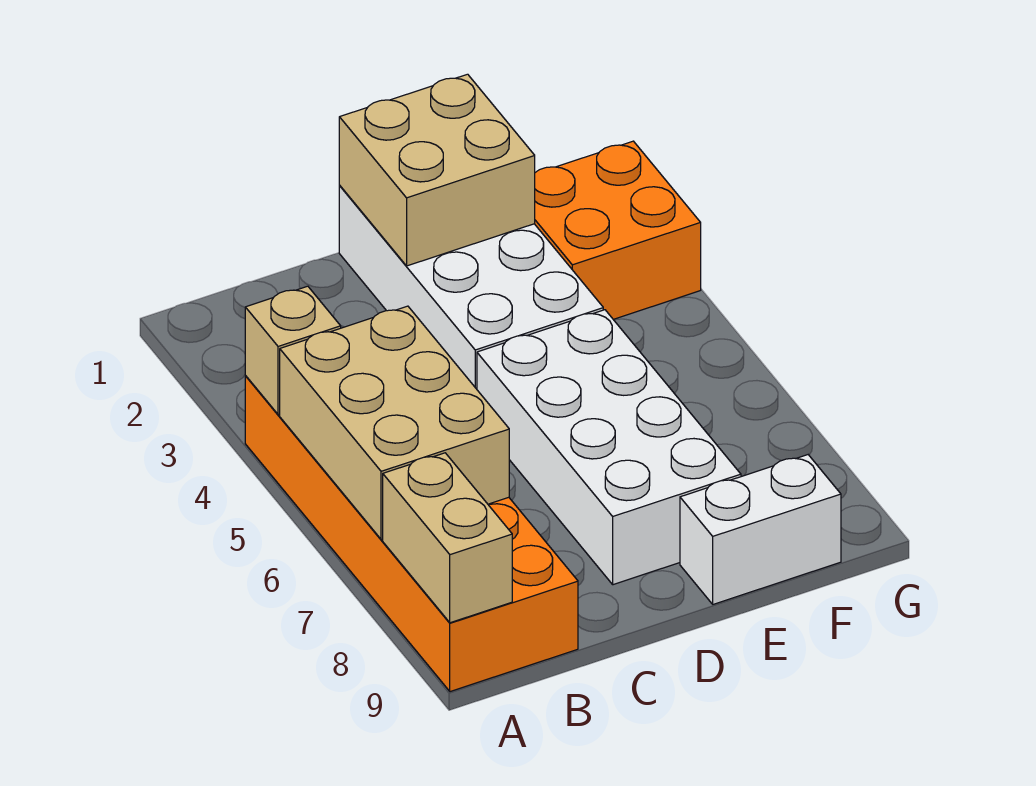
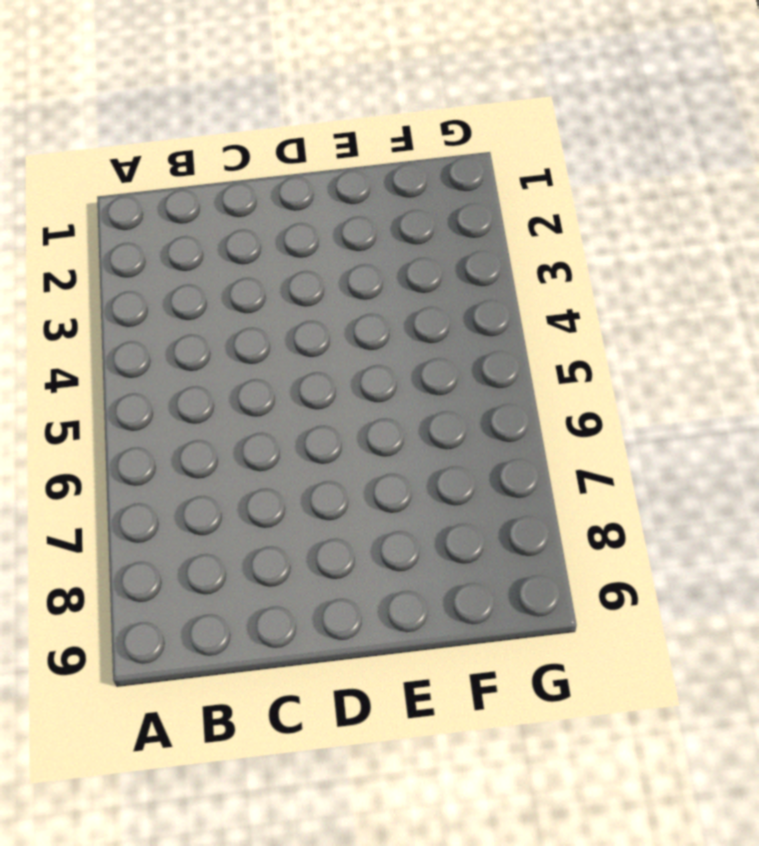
none -> orange 2x6 brick [245,376,578,692]
none -> white 2x4 brick [339,186,603,389]

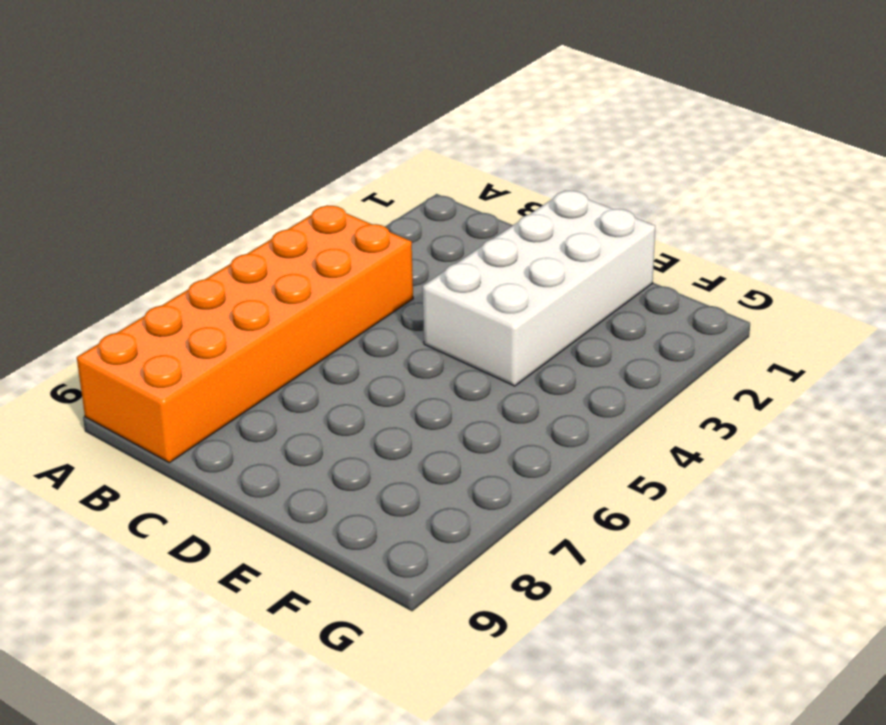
none -> white 2x4 brick [477,310,741,585]
none -> white 1x2 brick [680,455,841,604]

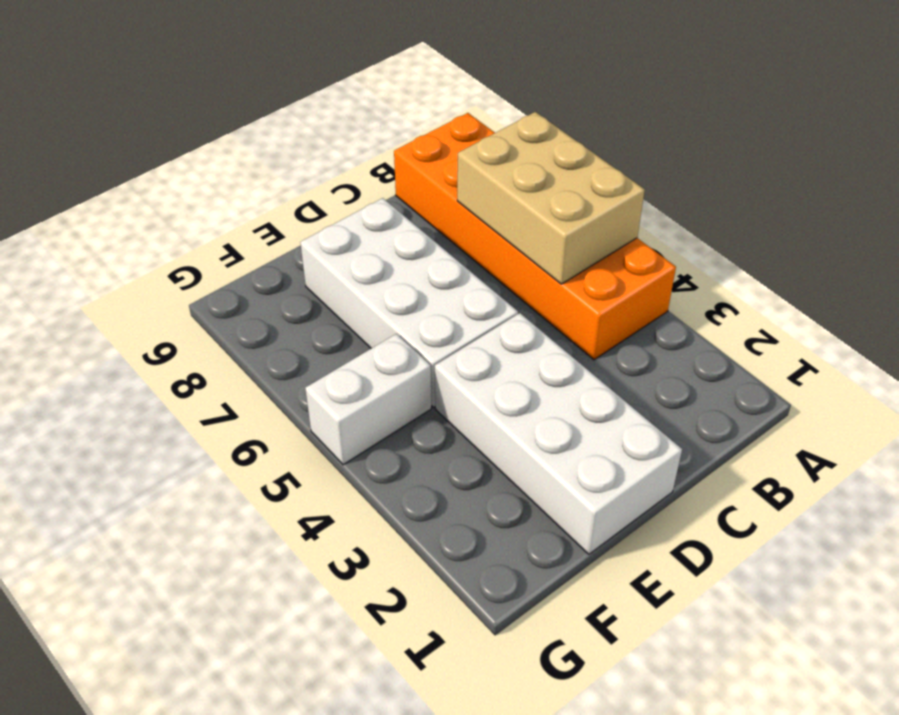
white 1x2 brick [305,334,431,465] -> white 1x2 brick moved to [680,455,841,604]
none -> orange 2x2 brick [535,141,701,319]
none -> tan 1x1 brick [245,286,341,415]

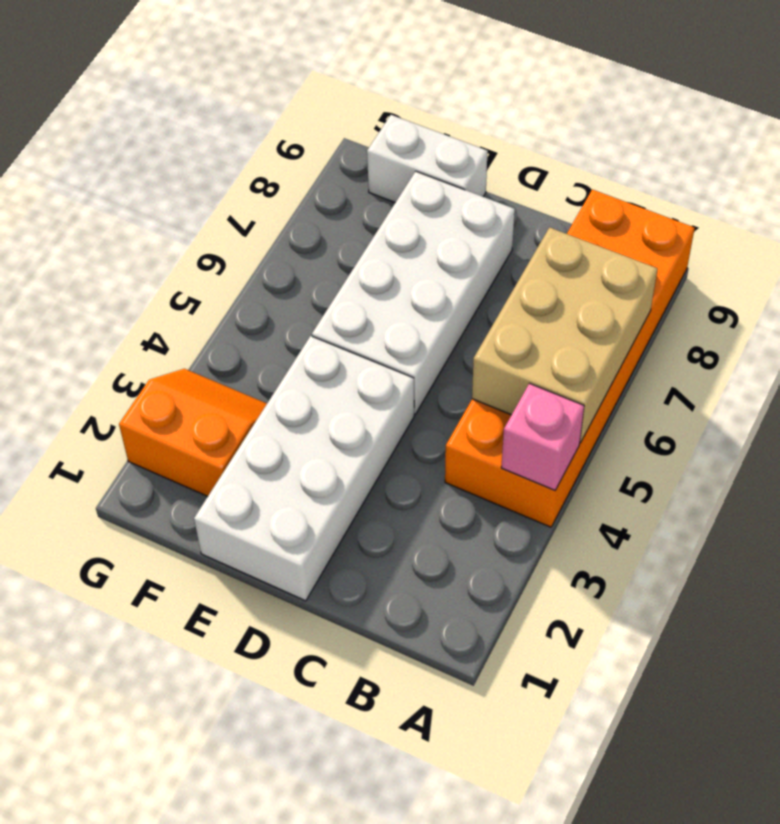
pink 1x1 brick [501,383,584,490] -> tan 1x1 brick [245,286,341,415]
orange 2x2 slope [119,369,267,496] -> orange 2x2 brick [535,141,701,319]
none -> tan 1x2 brick [383,453,512,623]
none -> tan 2x2 brick [339,74,535,266]

